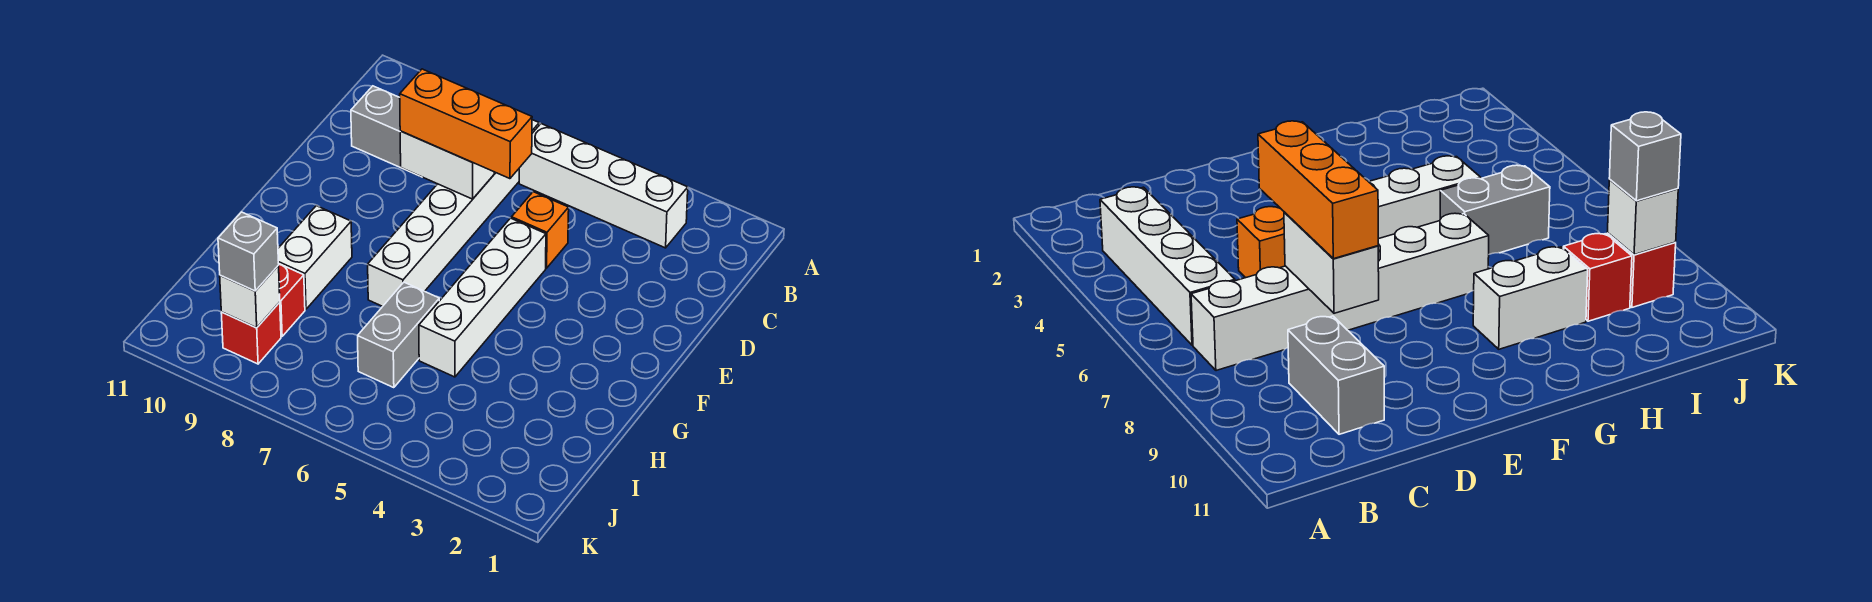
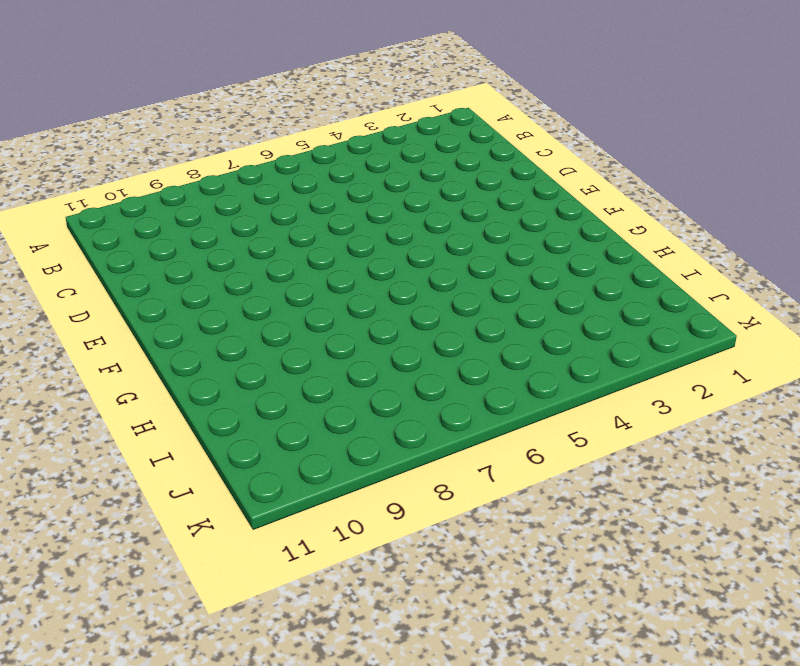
none -> white 1x4 brick [519,124,688,248]
none -> white 1x6 brick [368,120,539,306]
none -> grey 1x2 brick [351,86,401,167]

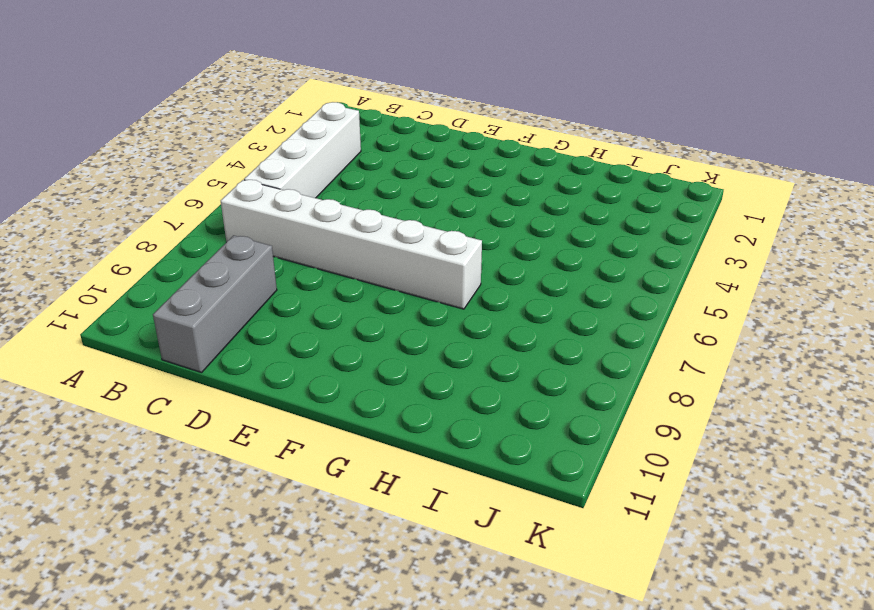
grey 1x3 brick [153,235,277,373] -> grey 1x2 brick [351,86,401,167]
none -> orange 1x1 brick [512,192,569,268]
none -> white 1x4 brick [419,218,546,377]
none -> white 1x2 brick [278,206,352,309]

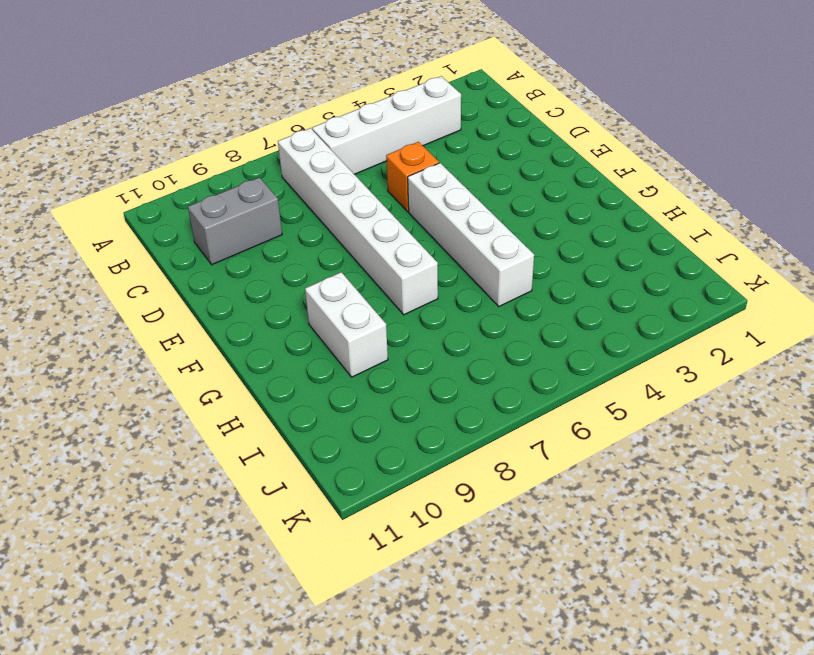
none -> grey 1x2 brick [358,282,439,388]
none -> red 1x1 brick [278,264,305,336]
none -> red 1x1 brick [221,302,281,364]

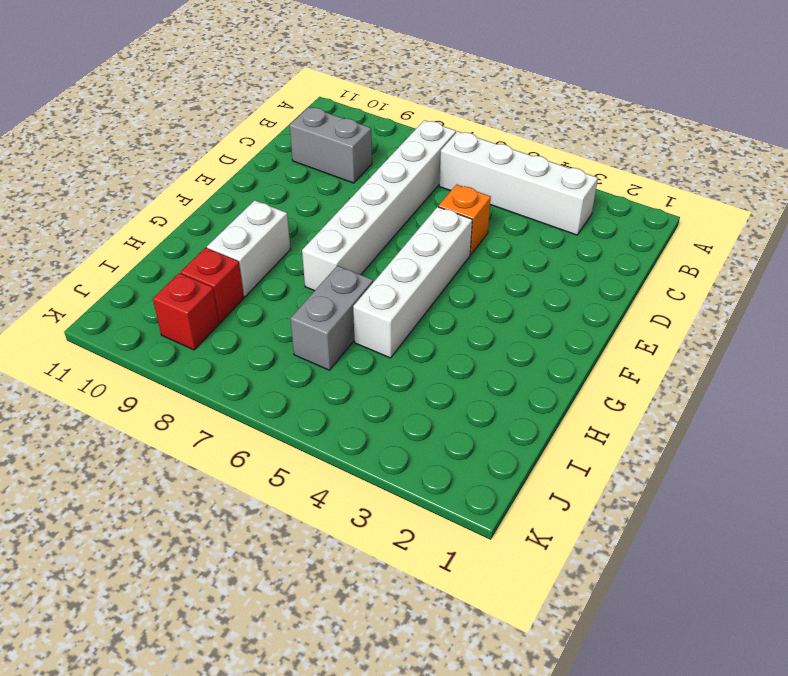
none -> white 1x2 brick [400,131,494,199]
none -> white 1x1 brick [220,266,280,328]
none -> orange 1x3 brick [400,69,532,179]

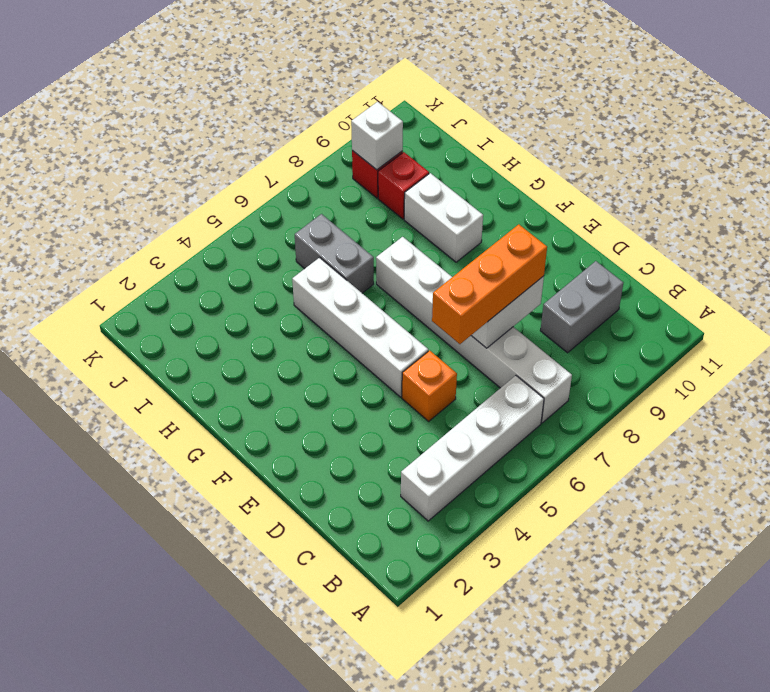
none -> grey 1x1 brick [218,212,279,291]

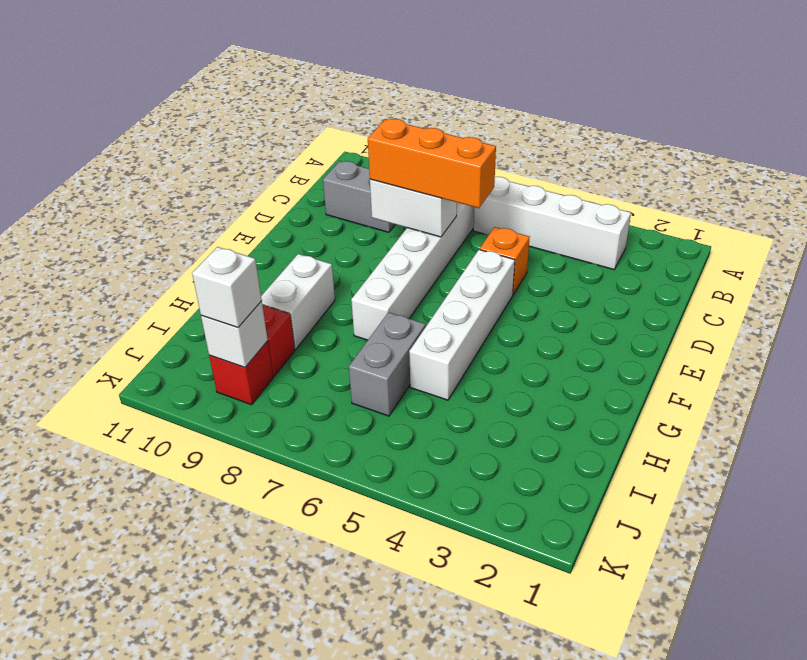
white 1x1 brick [192,247,262,327] -> grey 1x1 brick [218,212,279,291]

